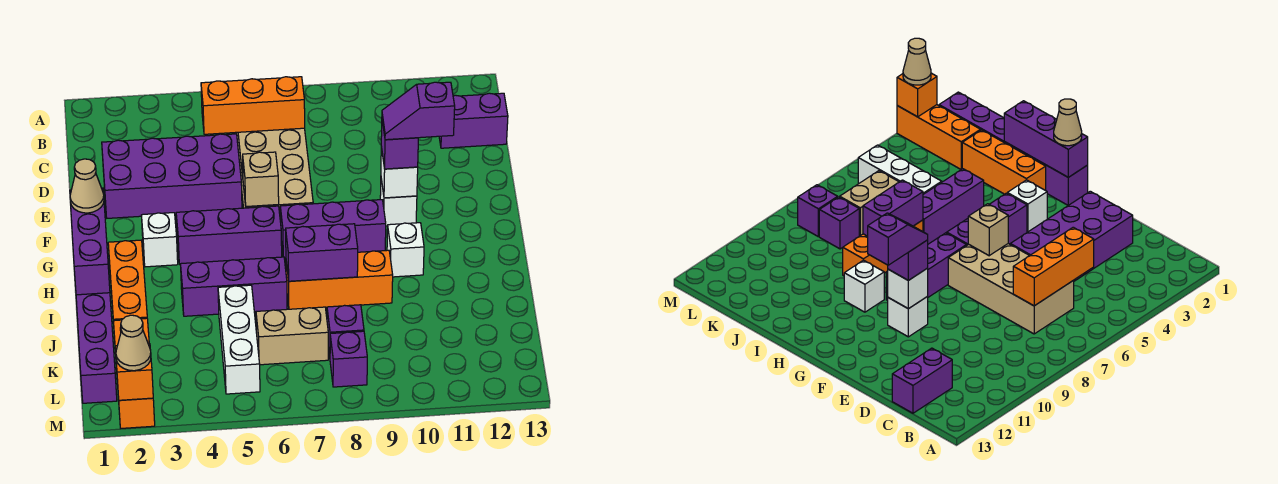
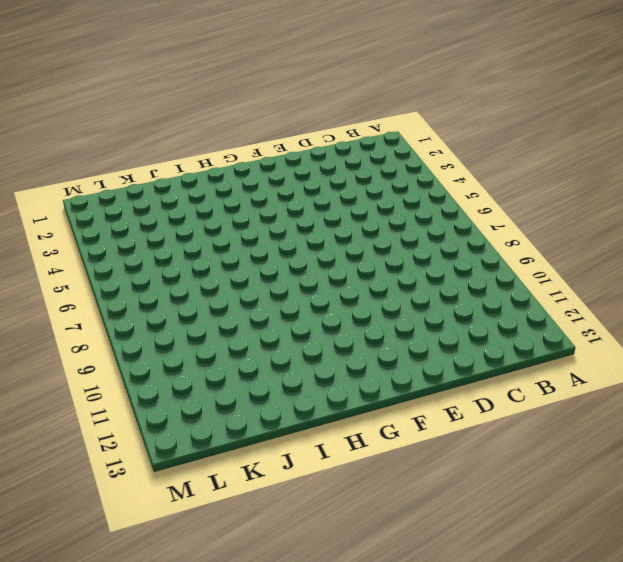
none -> tan 2x4 brick [236,128,313,222]
none -> purple 1x2 brick [439,93,508,148]
none -> purple 2x4 brick [102,134,242,218]

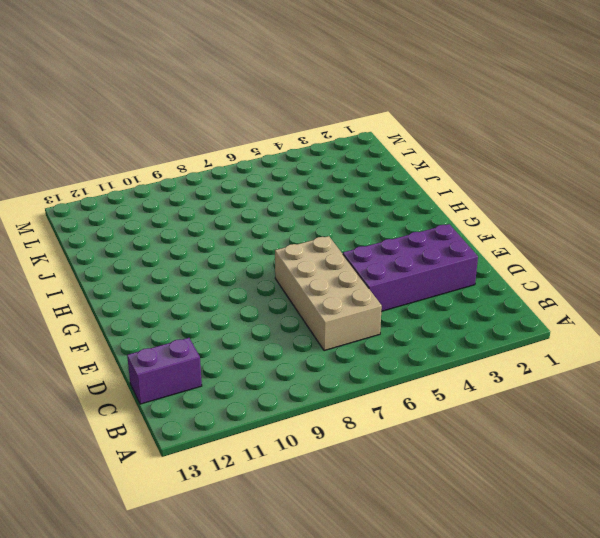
none -> white 1x1 brick [380,179,417,226]
none -> purple 1x6 brick [76,293,117,403]
none -> white 1x1 brick [141,213,178,267]

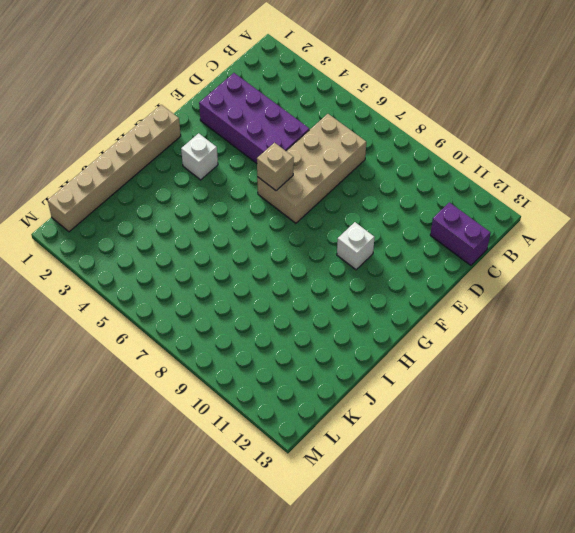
tan 1x6 brick [48,105,181,232] -> purple 1x6 brick [76,293,117,403]
none -> purple 1x3 brick [176,206,282,265]
none -> purple 1x3 brick [280,200,386,258]
none -> orange 1x3 brick [108,240,147,339]

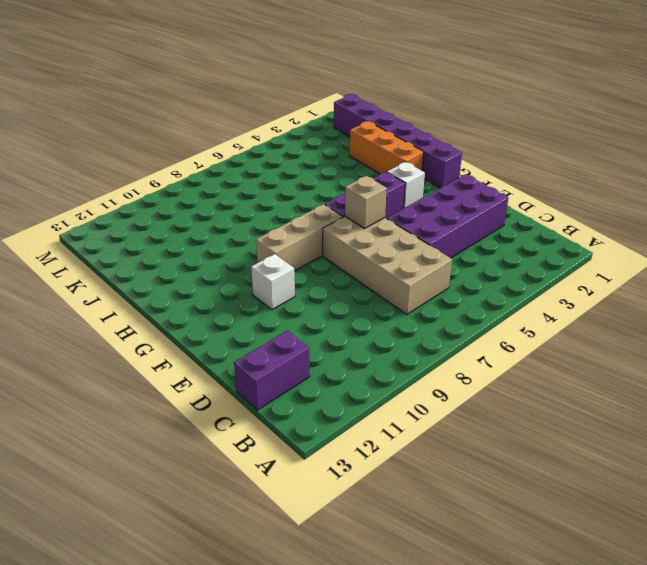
tan 1x3 brick [256,204,343,271] -> purple 1x3 brick [280,200,386,258]
none -> white 1x1 brick [387,223,424,277]
none -> purple 1x3 brick [181,257,287,316]
none -> orange 1x3 brick [286,250,393,309]

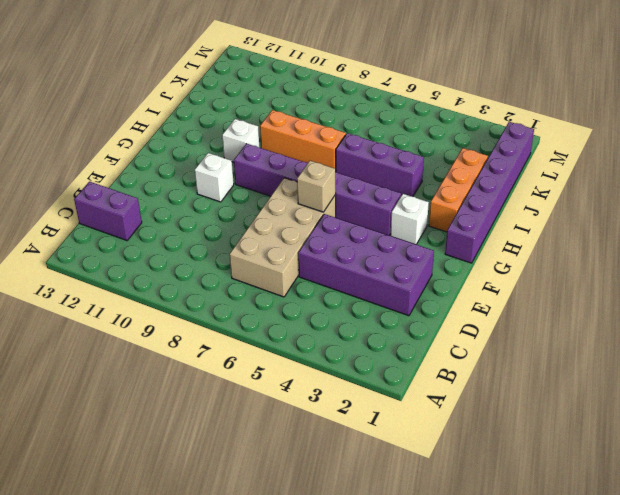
none -> white 1x3 brick [218,285,260,394]
none -> orange 1x3 brick [114,318,155,428]
none -> tan 1x2 brick [256,307,328,365]

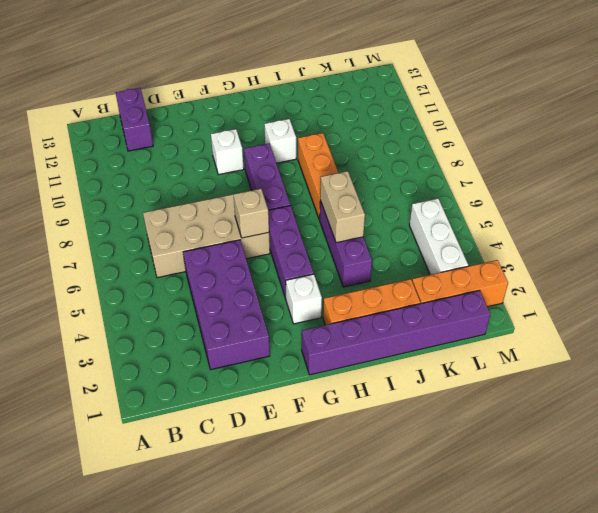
tan 1x2 brick [320,171,365,243] -> tan 1x2 brick moved to [256,307,328,365]
white 1x3 brick [409,199,468,275] -> white 1x3 brick turned to [218,285,260,394]
none -> purple 1x1 brick [327,305,364,356]
none -> purple 1x1 brick [330,331,367,387]
none -> orange 1x3 brick [201,77,305,134]

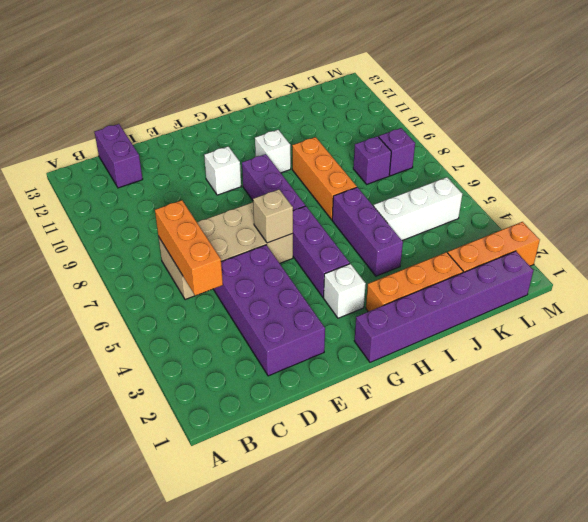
none -> tan 1x2 brick [256,307,328,365]
none -> white 1x1 brick [381,147,418,198]
none -> purple 1x3 brick [70,188,110,295]

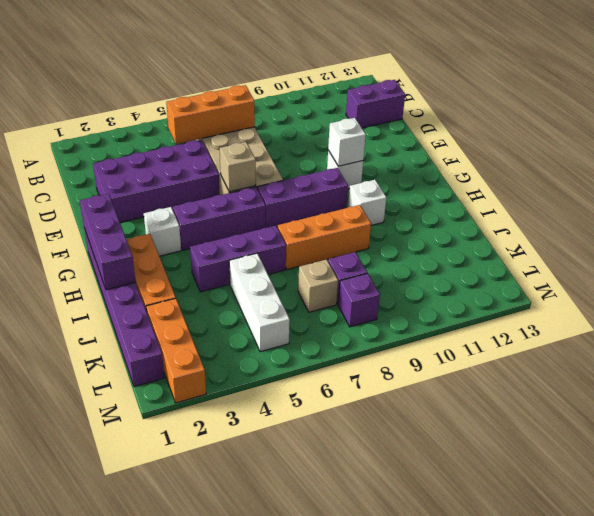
tan 1x1 brick [298,259,338,312] -> tan 1x2 brick [256,307,328,365]
none -> purple 1x2 brick [286,224,358,281]
none -> orange 1x1 brick [115,344,153,400]
none -> purple 1x1 brick [381,121,418,169]

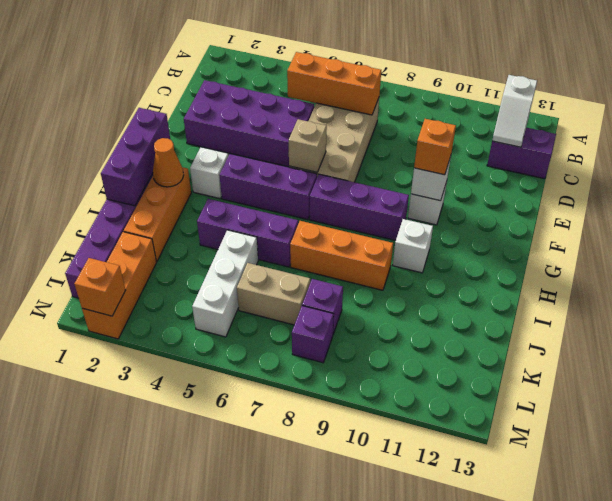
white 1x2 slope [492,75,537,147] -> none
orange 1x1 brick [414,119,456,175] -> purple 1x1 brick [381,121,418,169]
orange 1x1 cone [153,138,184,187] -> none
none -> purple 1x2 brick [286,224,358,281]
none -> tan 1x1 cone [70,159,104,213]
none -> tan 1x1 cone [116,315,151,371]

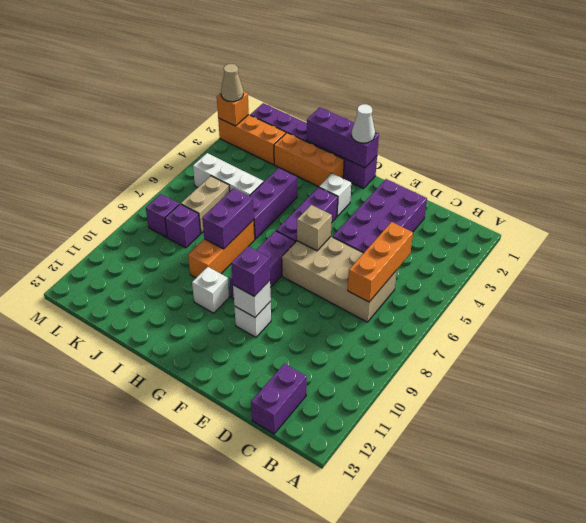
white 1x1 cone [352,104,375,143] -> tan 1x1 cone [70,159,104,213]
none -> purple 1x2 slope [382,82,455,140]

